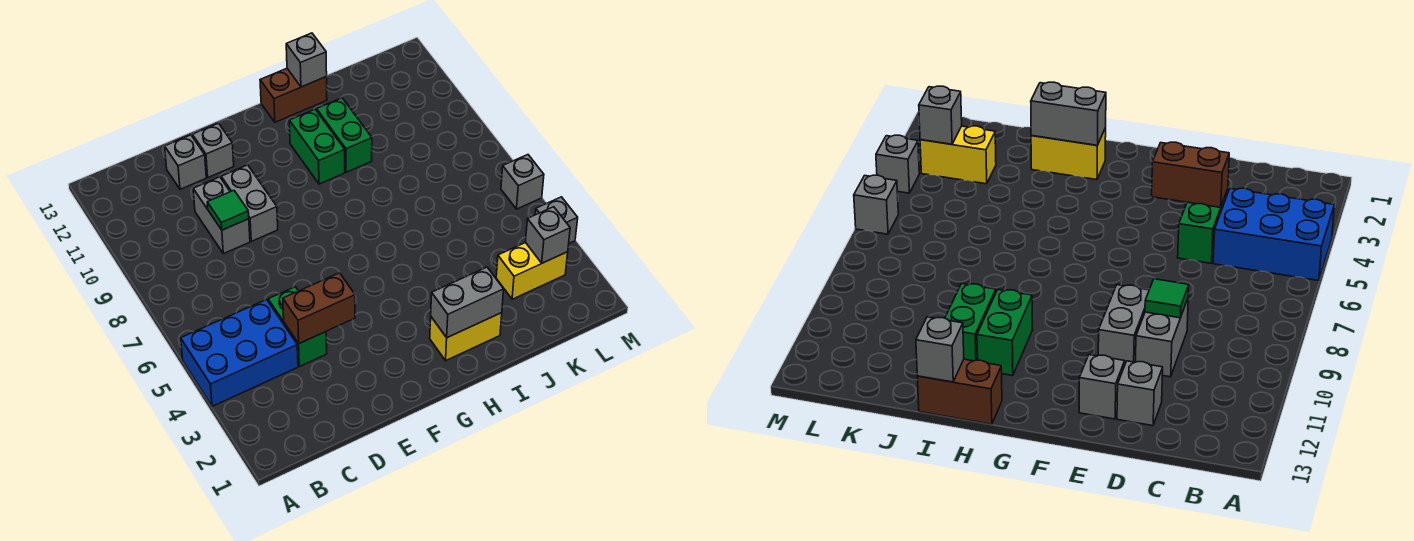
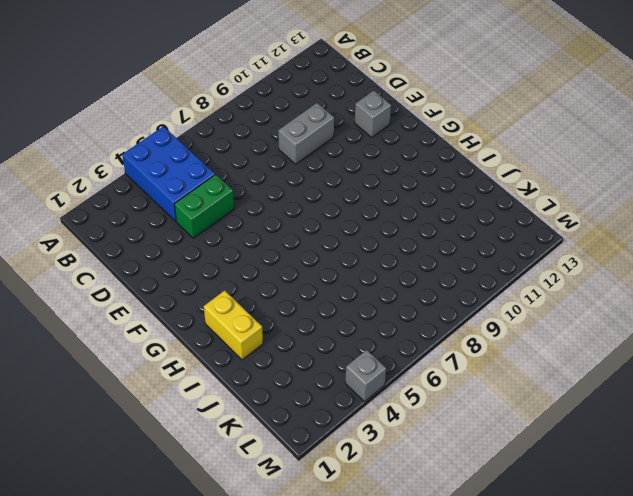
none -> grey 1x1 brick [165,135,206,189]
none -> grey 1x2 brick [221,165,278,241]
none -> green 1x2 brick [289,109,345,184]

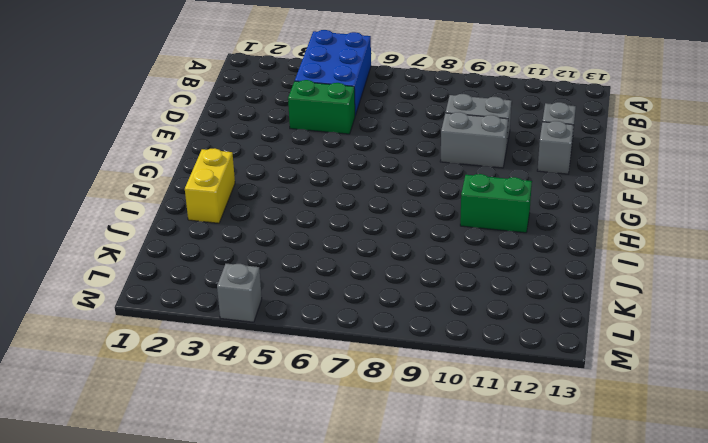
none -> brown 1x2 brick [260,69,327,122]
none -> green 1x2 brick [317,98,372,172]
none -> yellow 1x2 brick [496,243,568,299]

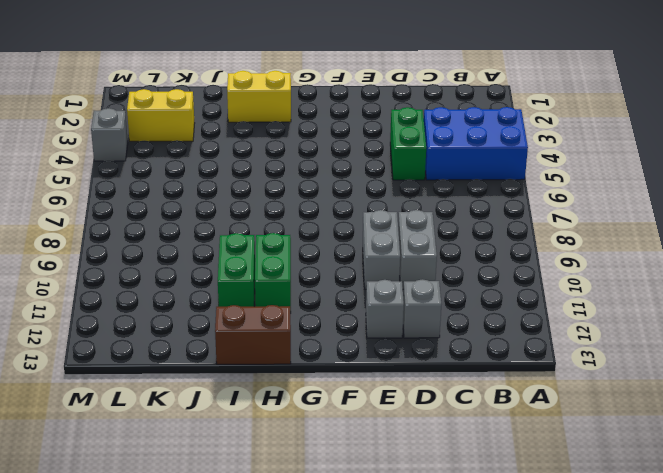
none -> grey 1x1 brick [501,155,544,209]
none -> brown 1x2 brick [283,273,355,343]
none -> green 1x1 tile [207,190,249,230]

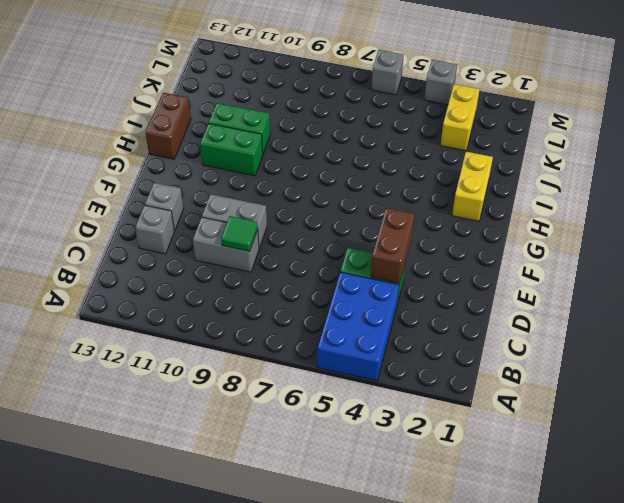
none -> grey 1x2 brick [431,267,504,338]
none -> grey 1x1 brick [286,33,327,87]
none -> grey 1x1 brick [526,207,570,263]

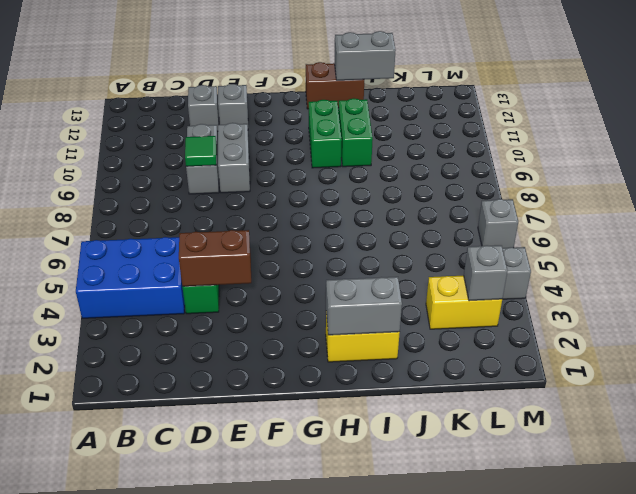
grey 1x2 brick [335,31,396,80] -> grey 1x1 brick [286,33,327,87]

